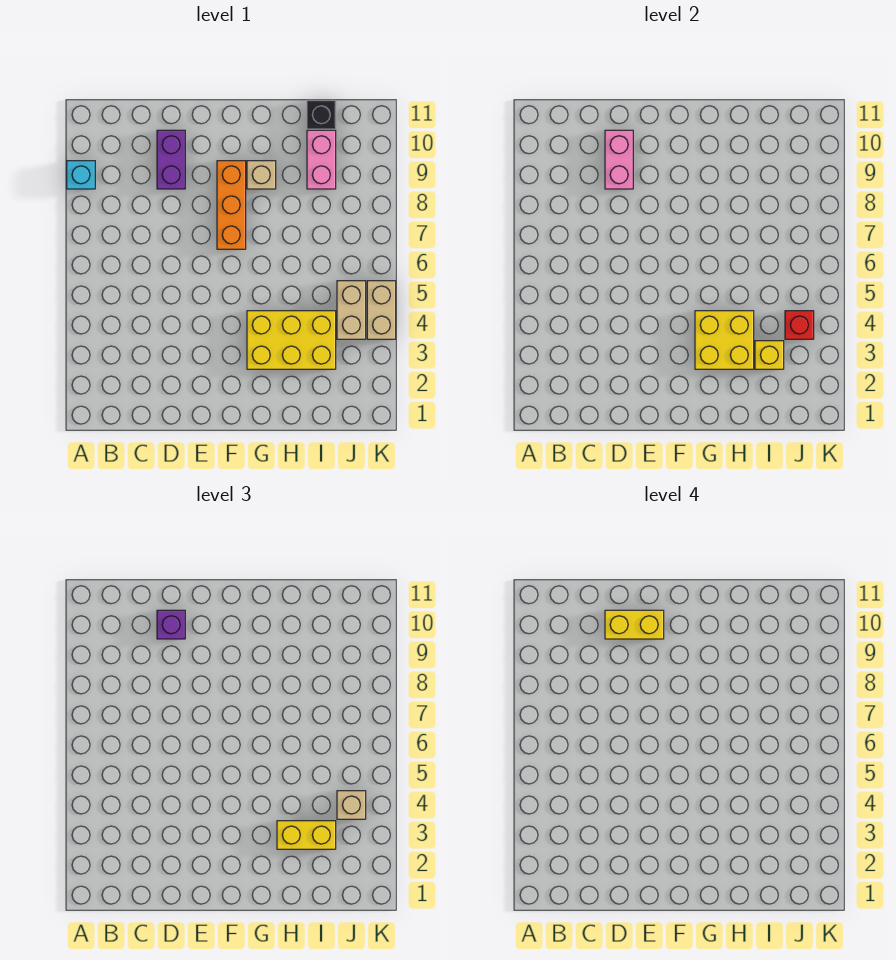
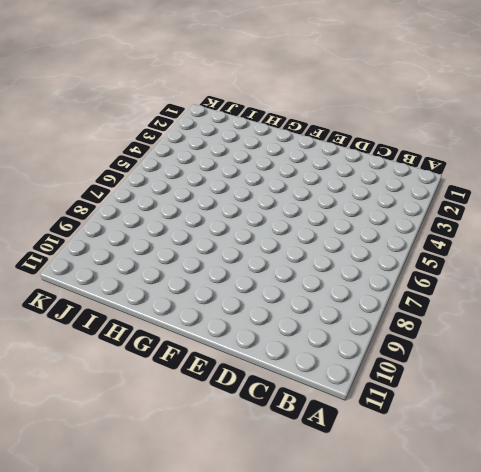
none -> cyan 1x1 brick [67,161,95,189]
none -> purple 1x2 brick [157,130,185,189]
none -> orange 1x3 brick [217,161,246,249]

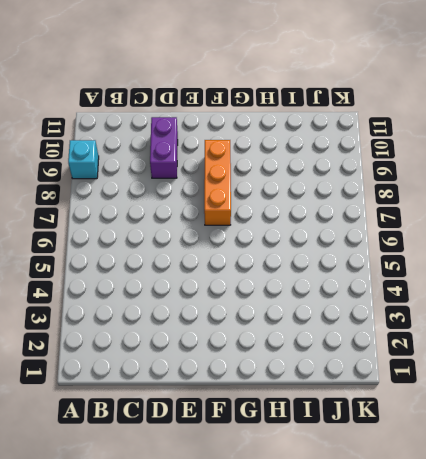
none -> yellow 2x3 brick [247,311,336,369]
none -> tan 1x1 brick [247,161,276,189]
none -> pink 1x2 brick [307,130,336,189]

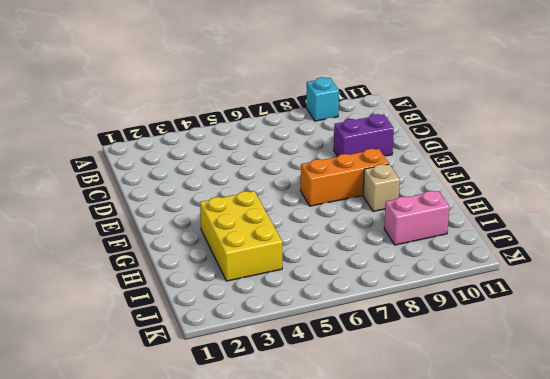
none -> black 1x1 brick [307,100,336,129]
none -> tan 1x2 brick [337,281,366,339]
none -> tan 1x2 brick [367,281,396,339]

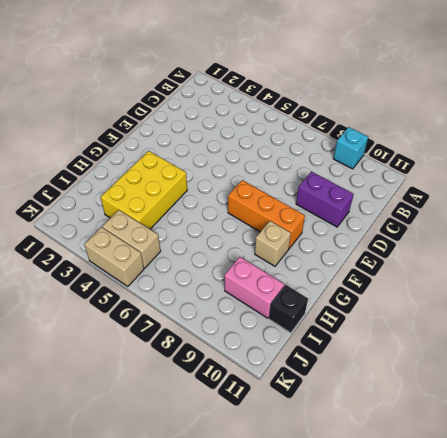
none -> pink 1x2 brick [605,130,633,189]
none -> yellow 2x2 brick [695,311,754,369]
none -> yellow 1x1 brick [755,341,784,369]

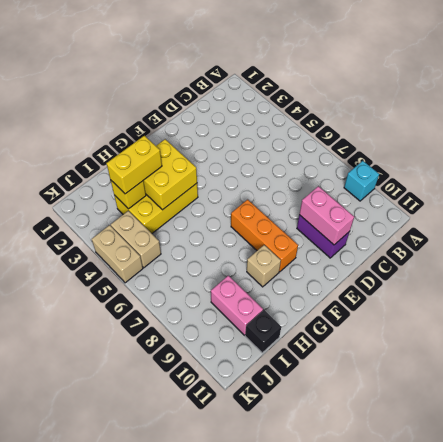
none -> red 1x1 brick [785,311,814,339]
none -> purple 1x1 brick [157,610,185,639]
none -> tan 1x1 brick [337,791,366,819]

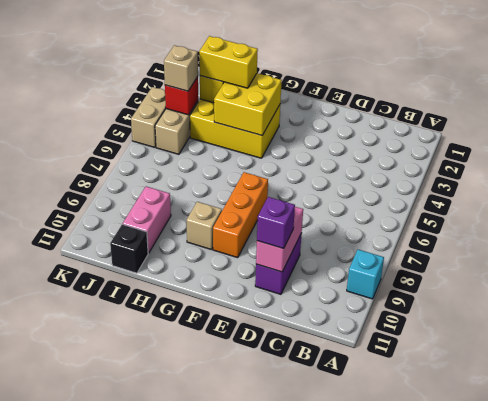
none -> yellow 1x2 brick [605,610,664,639]

